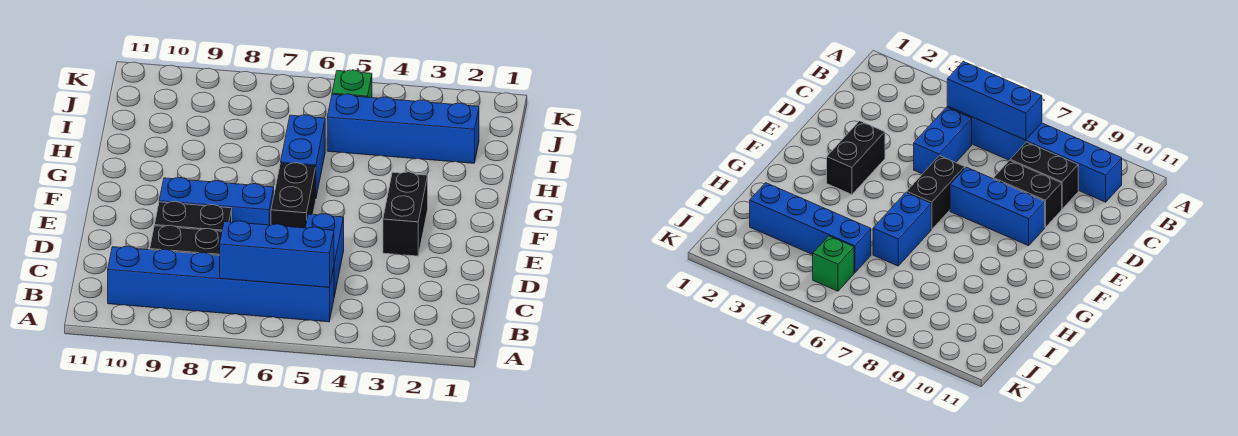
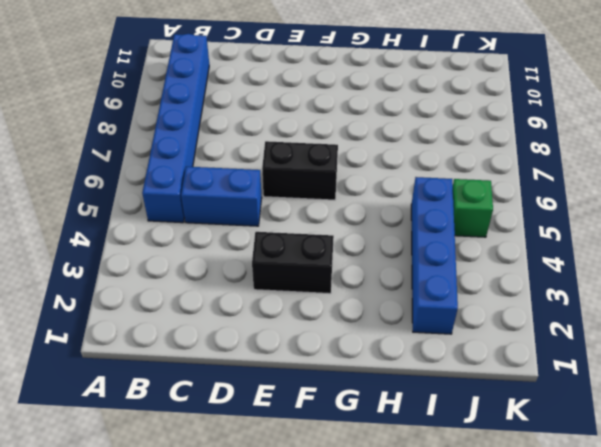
none -> black 1x2 brick [150,225,222,256]
none -> black 1x2 brick [154,202,232,231]

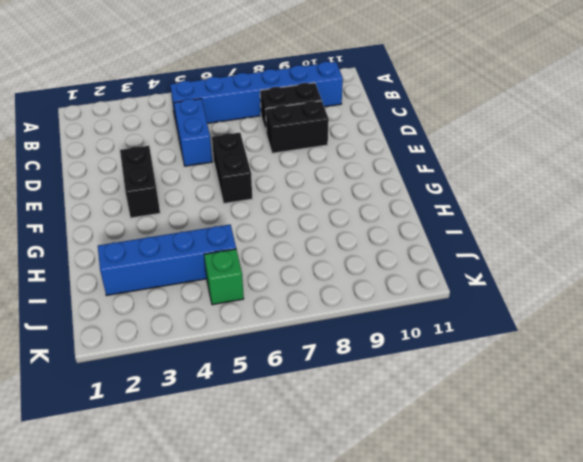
none -> blue 1x3 brick [159,178,274,225]
none -> blue 1x2 brick [281,115,325,197]

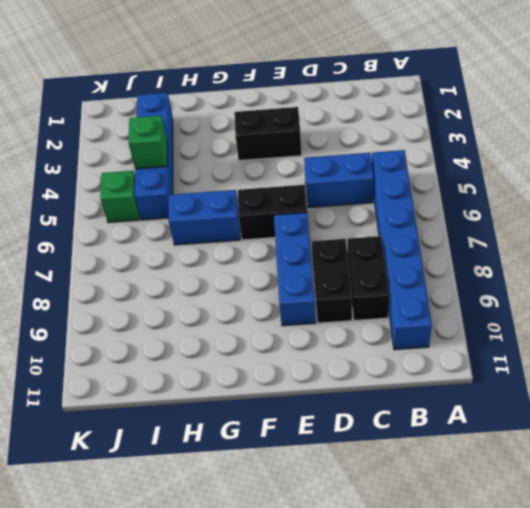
green 1x1 brick [128,115,167,169] -> none
none -> blue 1x3 brick [220,221,334,287]

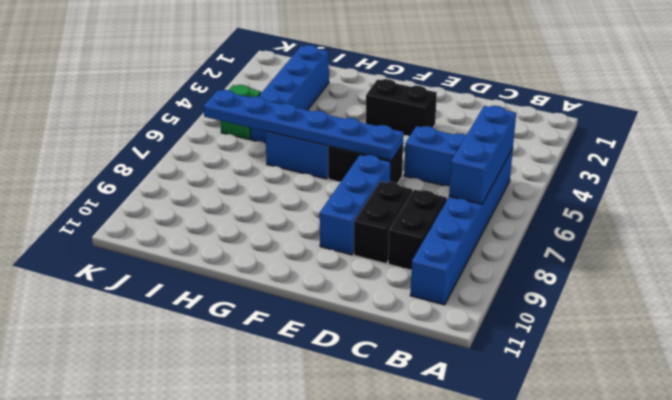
blue 1x6 plate [204,90,404,161] -> none

